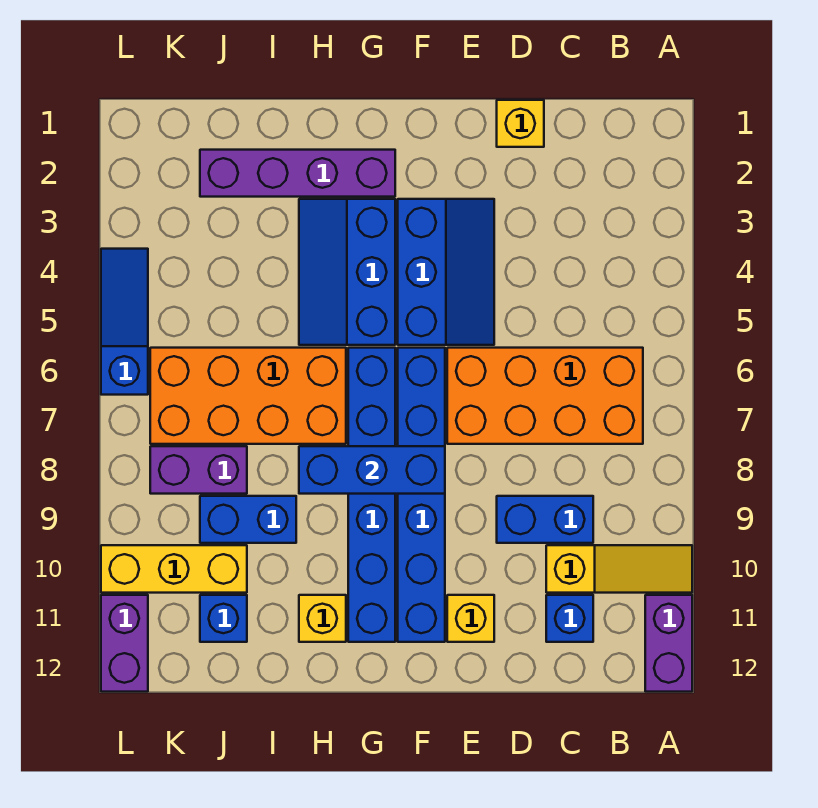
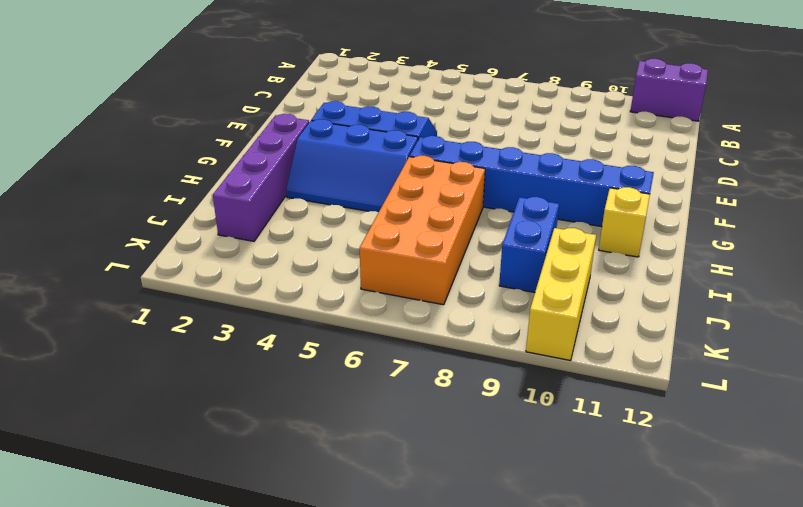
none -> yellow 1x3 slope [546,545,692,593]
none -> orange 2x4 brick [447,348,643,444]
none -> blue 1x2 brick [497,496,593,543]

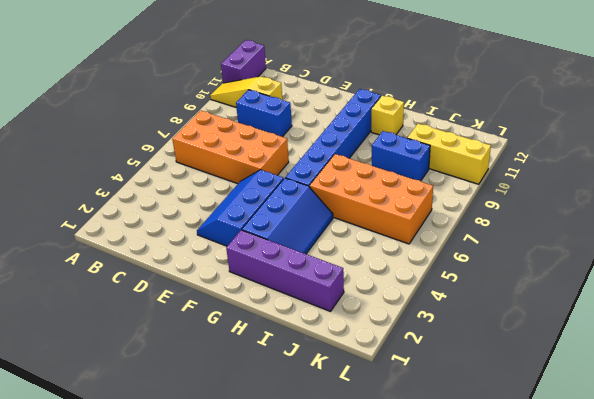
none -> blue 1x1 brick [546,595,593,642]
none -> yellow 1x1 brick [497,100,544,147]
none -> yellow 1x1 brick [447,595,494,642]

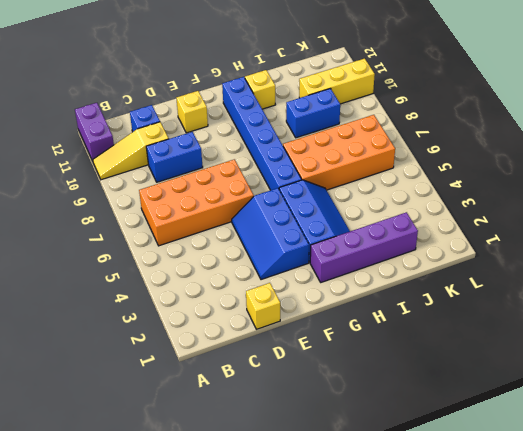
none -> blue 1x6 brick [398,348,445,642]
none -> purple 1x2 brick [150,446,247,494]
none -> blue 1x1 brick [200,595,247,642]

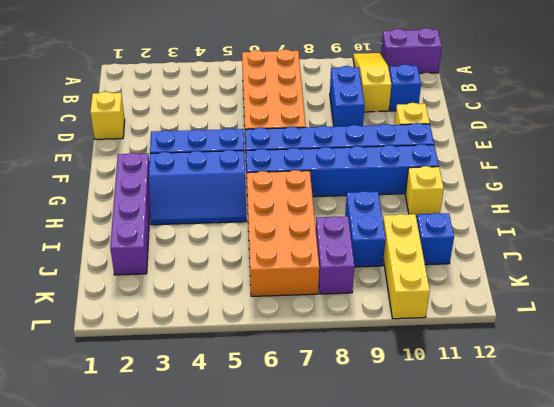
none -> blue 1x3 slope [101,249,148,395]
none -> purple 1x2 brick [101,595,148,692]
none -> blue 1x3 brick [299,446,445,494]

